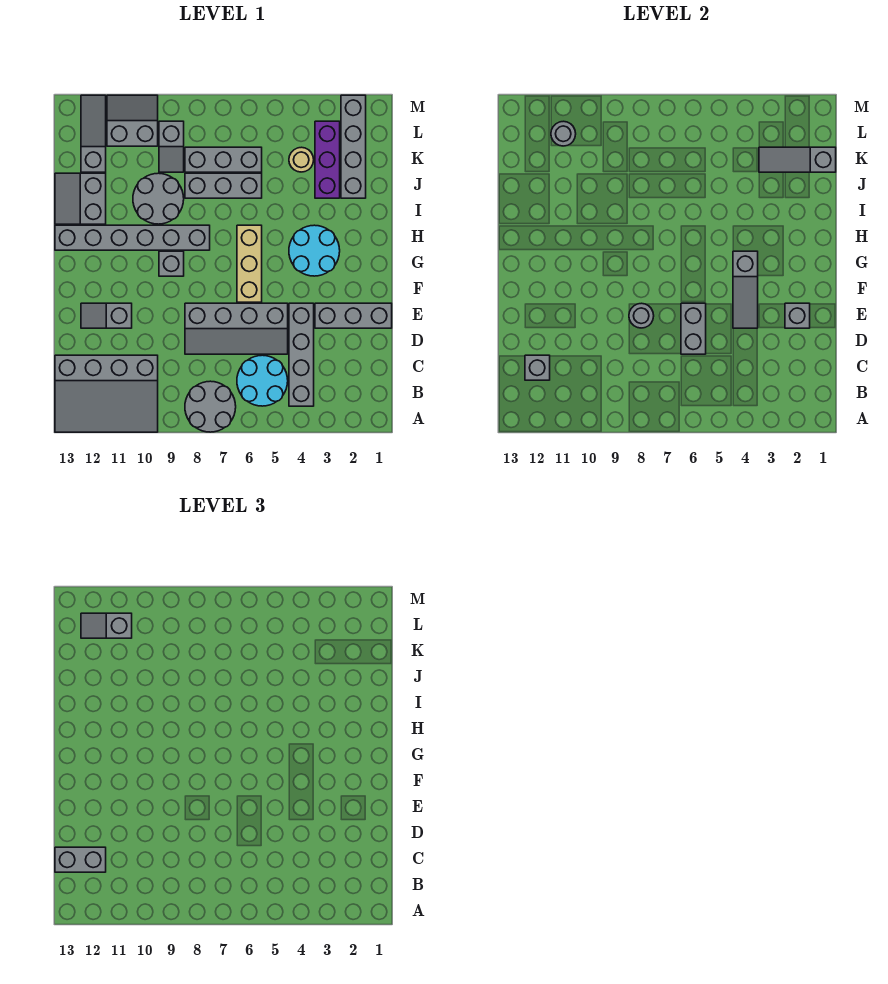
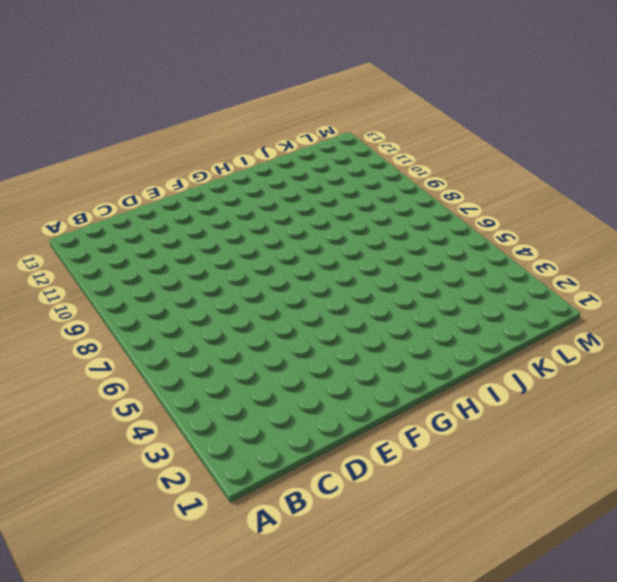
none -> grey 2x2 round brick [185,381,236,432]
none -> grey 3x4 slope [55,355,158,432]
none -> grey 1x4 brick [289,303,314,406]
none -> cyan 2x2 round brick [237,355,288,406]

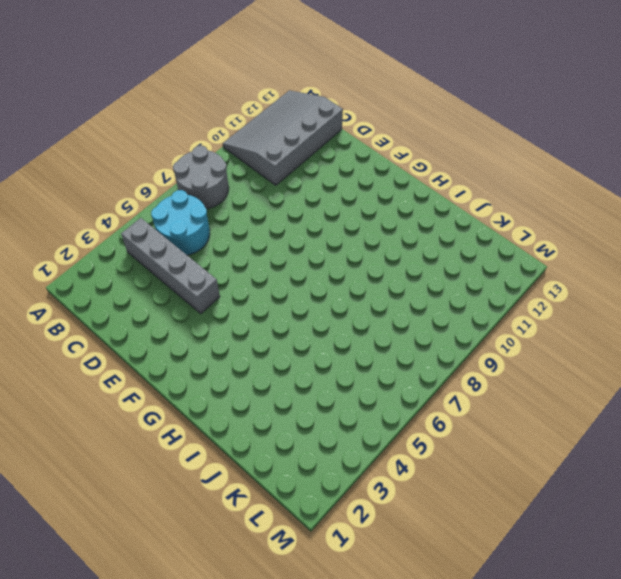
none -> grey 2x4 slope [185,303,288,354]
none -> grey 1x3 brick [315,303,392,328]
none -> grey 1x2 slope [81,303,132,328]
none -> tan 1x3 brick [237,225,262,302]

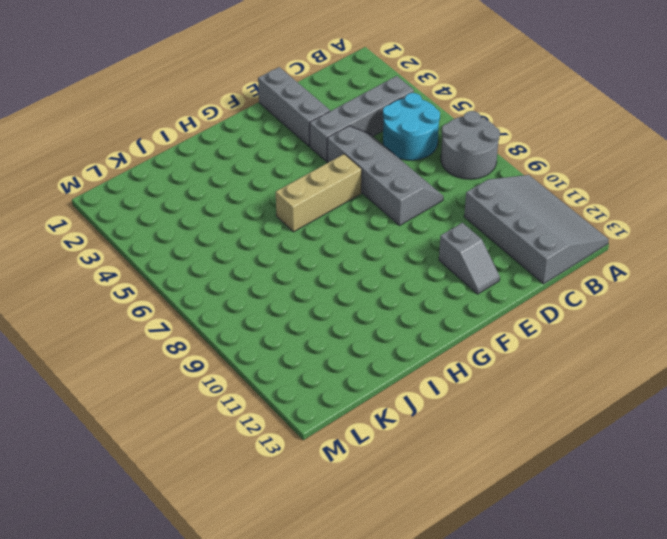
none -> cyan 2x2 round brick [289,225,340,276]
none -> grey 1x1 brick [159,251,184,276]
none -> grey 1x6 brick [55,225,210,250]
none -> grey 2x2 round brick [133,173,184,224]

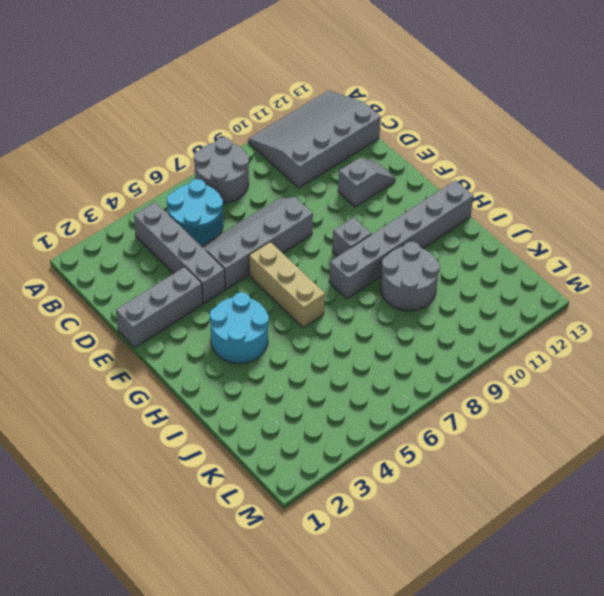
none -> grey 2x2 slope [55,173,106,224]
none -> grey 1x4 brick [341,95,366,198]
none -> purple 1x3 brick [315,121,340,198]
none -> grey 1x3 brick [185,173,262,198]

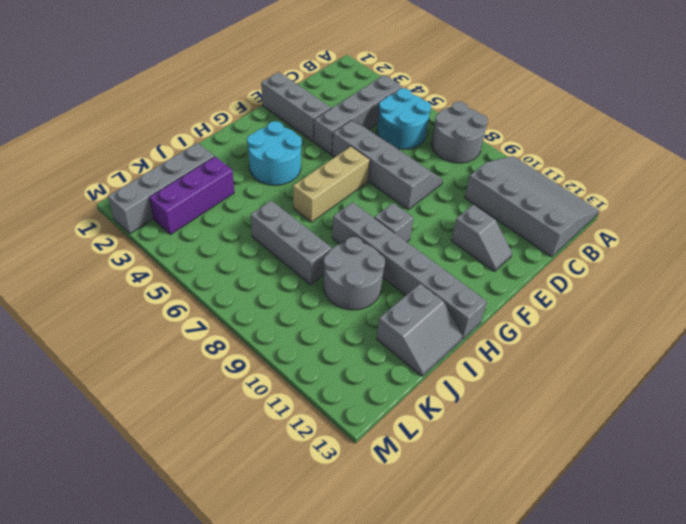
none -> tan 1x1 round brick [289,147,314,172]
none -> grey 1x3 brick [185,147,262,172]
none -> grey 1x2 slope [159,121,184,172]
none -> grey 1x3 slope [81,95,106,172]

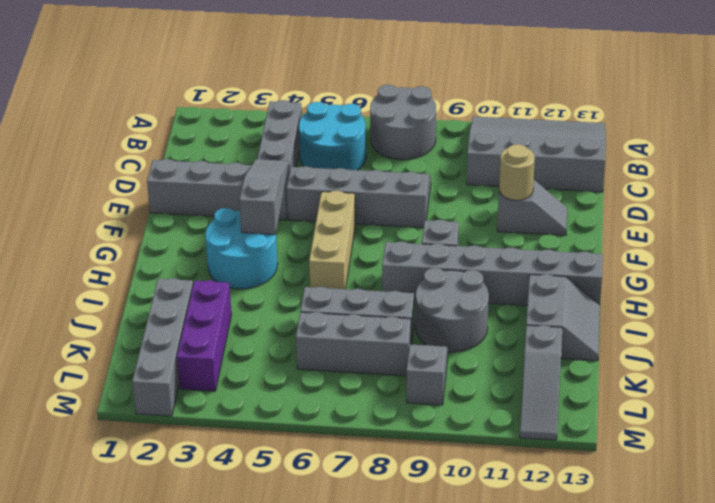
tan 1x1 round brick [499,144,535,200] -> tan 1x1 round brick moved to [289,147,314,172]
none -> grey 2x2 slope [107,95,158,146]
none -> grey 1x1 brick [525,355,550,380]
none -> grey 1x2 brick [681,303,706,354]
none -> grey 1x1 brick [785,303,810,328]

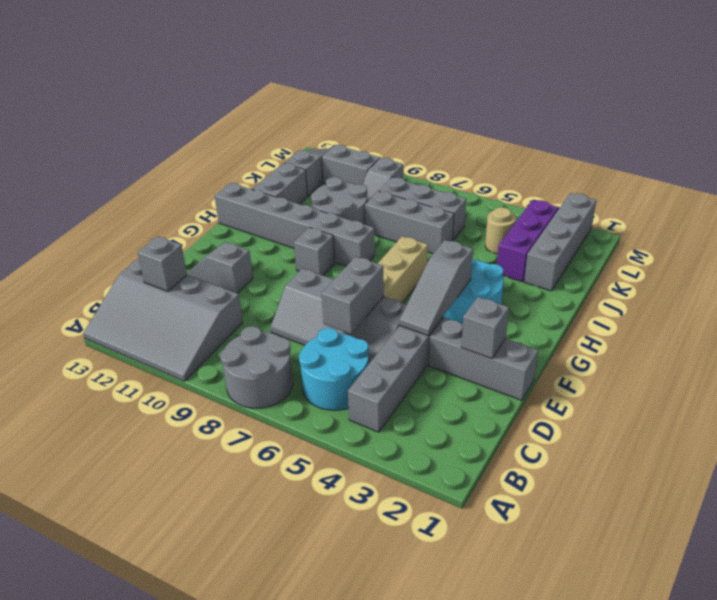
none -> grey 1x1 round brick [629,303,654,328]
none -> grey 1x3 slope [759,147,836,172]
none -> grey 1x1 round brick [551,121,576,146]
none -> grey 1x2 brick [55,847,106,872]

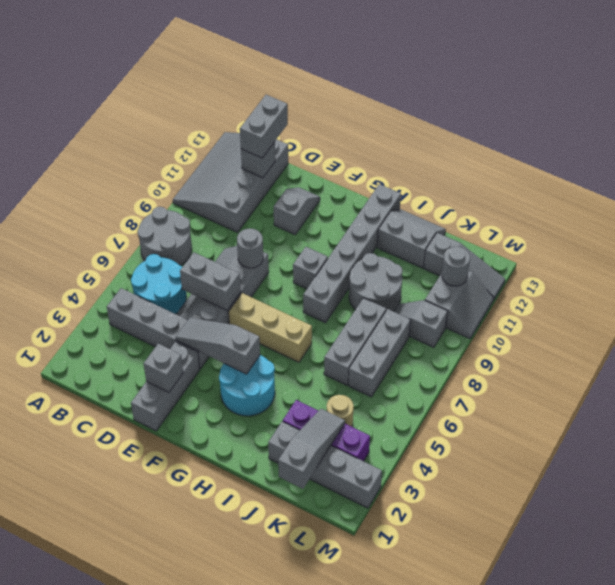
none -> grey 1x2 slope [81,613,132,638]

